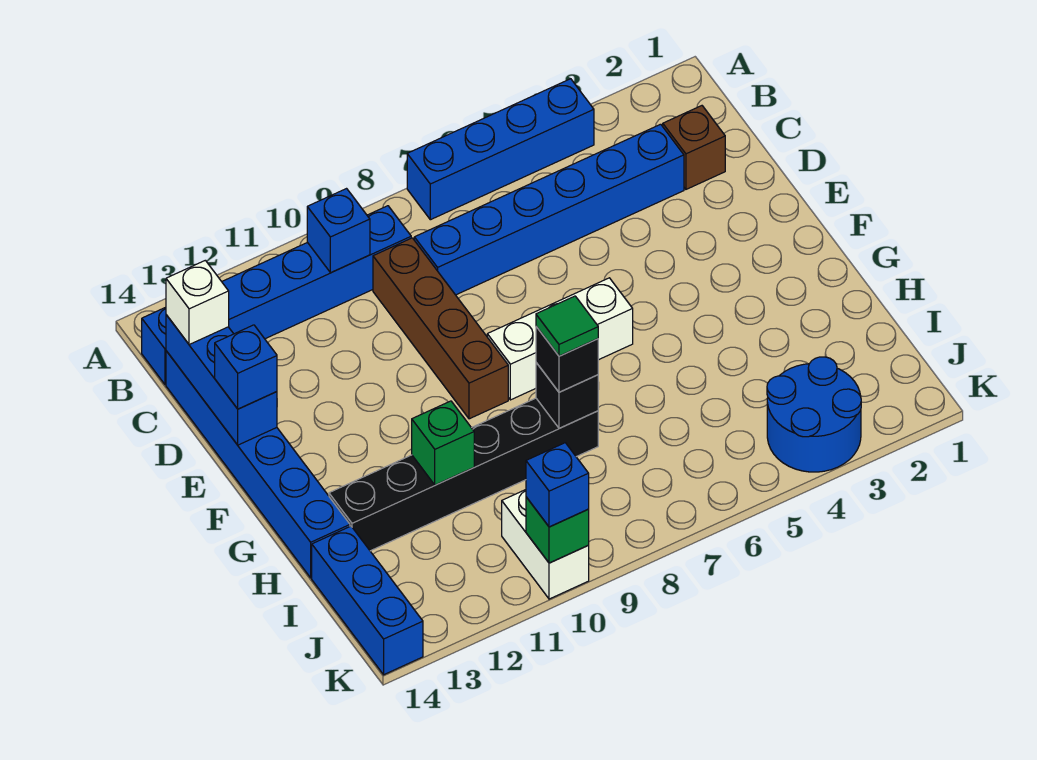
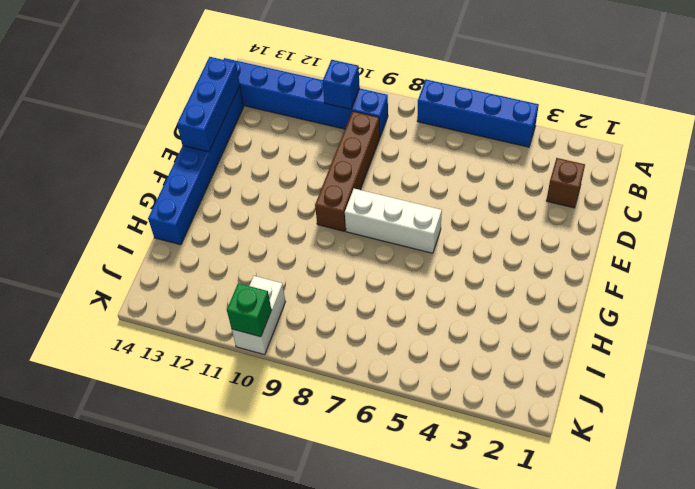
none -> blue 1x6 brick [414,124,684,295]
none -> black 1x6 brick [329,398,598,551]
none -> blue 1x3 brick [312,526,423,675]

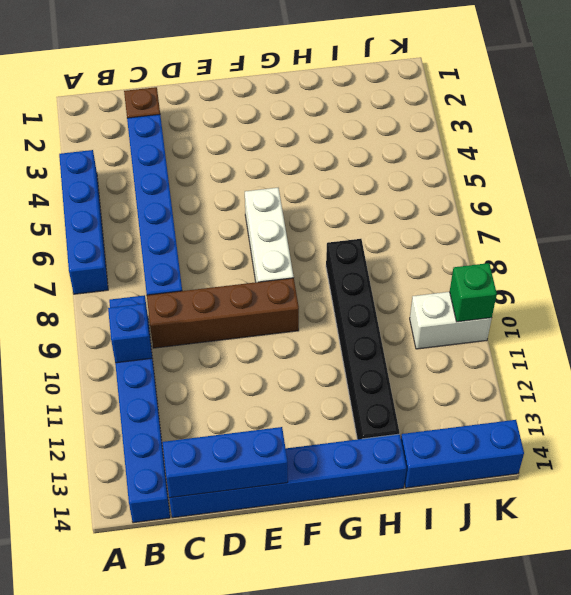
none -> blue 2x2 round brick [767,357,861,472]
none -> black 1x1 brick [536,363,598,428]
none -> green 1x1 brick [412,401,474,485]

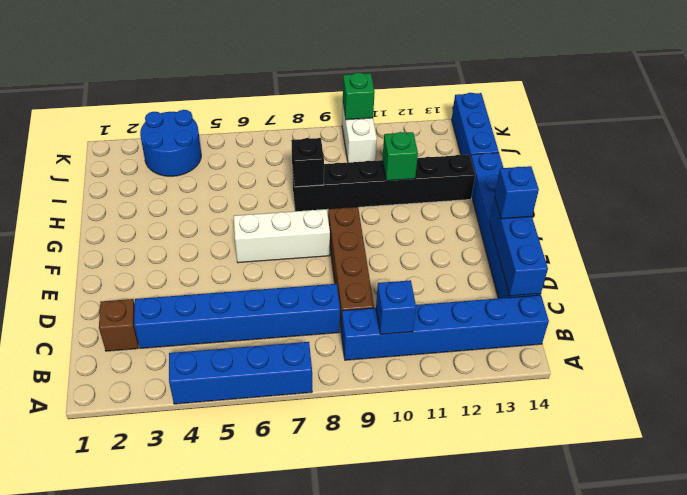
none -> white 1x1 brick [166,260,229,345]
none -> black 1x1 brick [536,327,598,392]
none -> blue 1x1 brick [526,443,589,527]

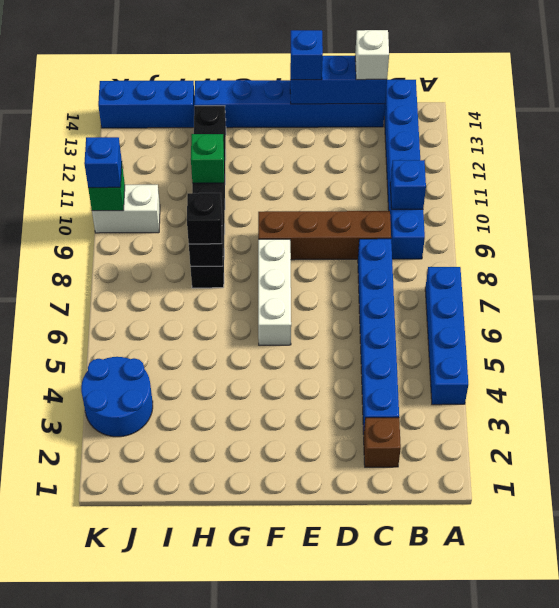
none -> green 1x1 tile [536,296,598,356]

